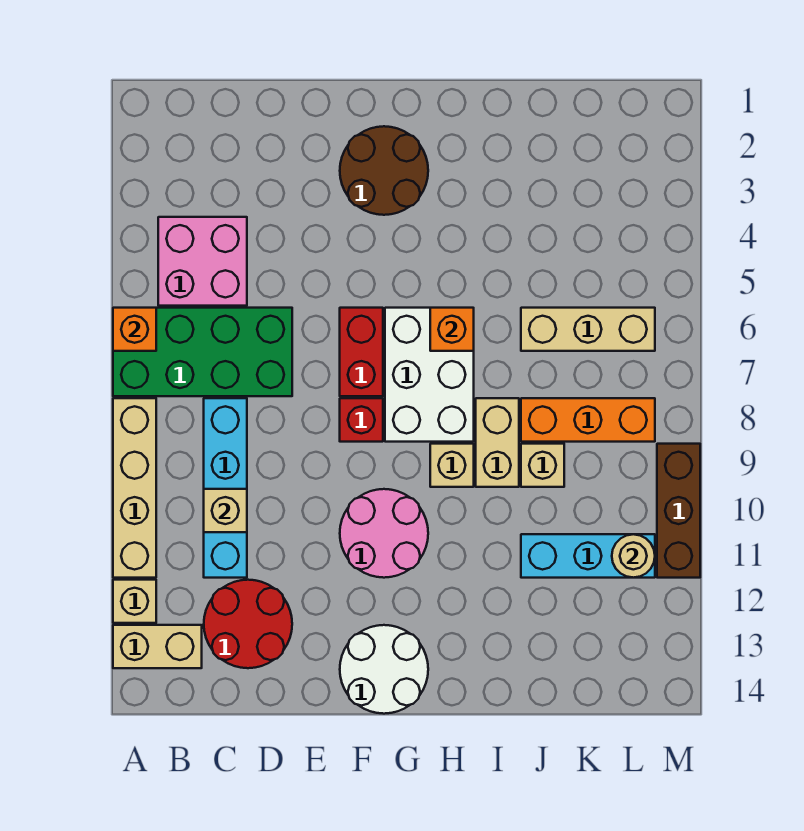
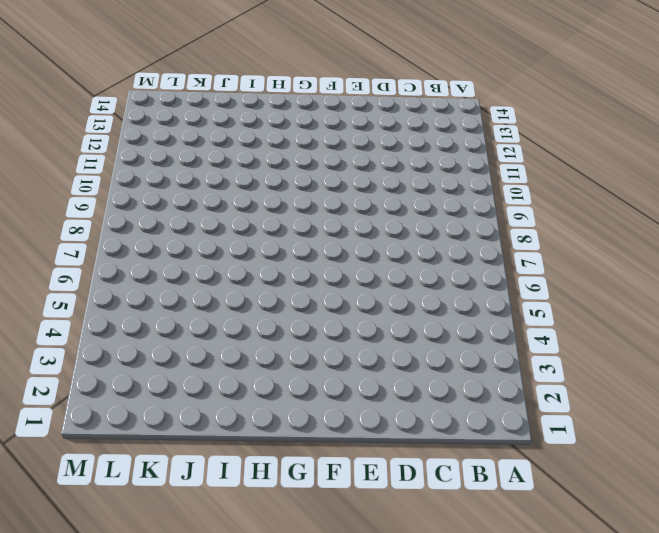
none -> green 2x4 brick [113,308,292,396]
none -> tan 1x4 brick [113,398,156,578]
none -> tan 1x1 brick [113,580,156,623]

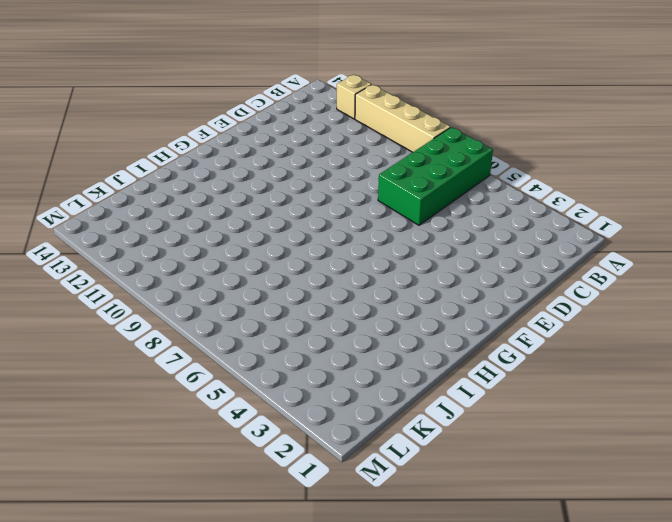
none -> tan 1x2 brick [113,625,202,668]
none -> pink 2x2 brick [158,217,247,306]
none -> cyan 1x4 brick [204,398,247,578]

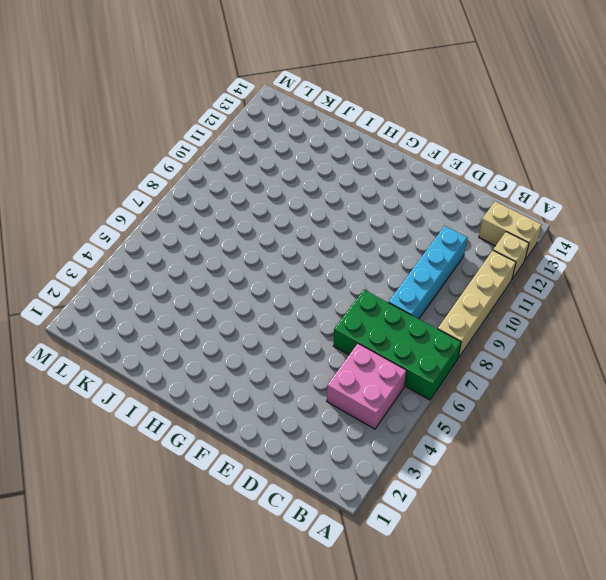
none -> red 2x2 round brick [204,580,292,668]
none -> brown 2x2 round brick [340,126,428,215]
none -> red 1x2 brick [340,308,383,396]

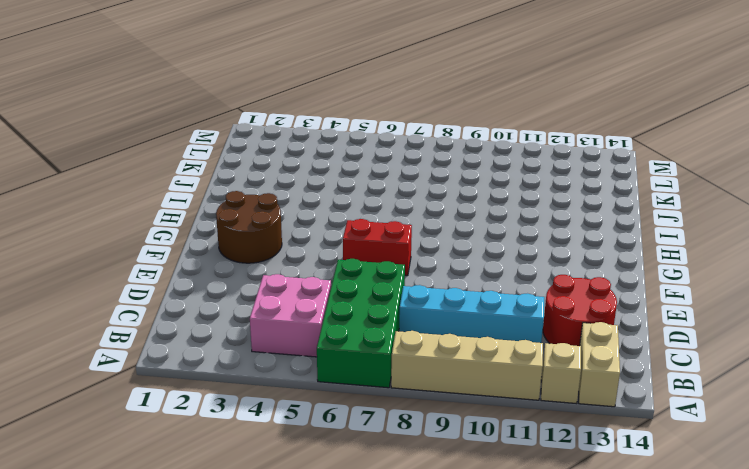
none -> red 1x1 brick [340,398,383,442]
none -> pink 2x2 round brick [340,489,428,578]
none -> white 2x2 round brick [340,625,428,714]

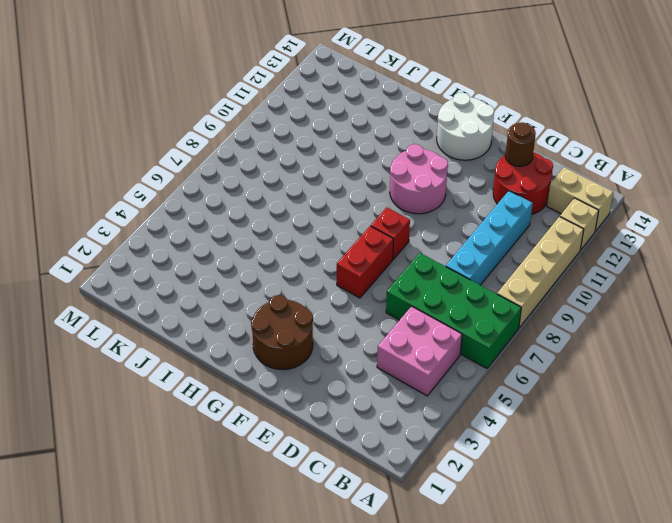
brown 1x1 round brick [505,122,536,167] -> none
none -> white 2x3 brick [385,308,474,442]
none -> tan 1x1 brick [430,444,474,487]
none -> tan 1x2 brick [476,398,519,487]

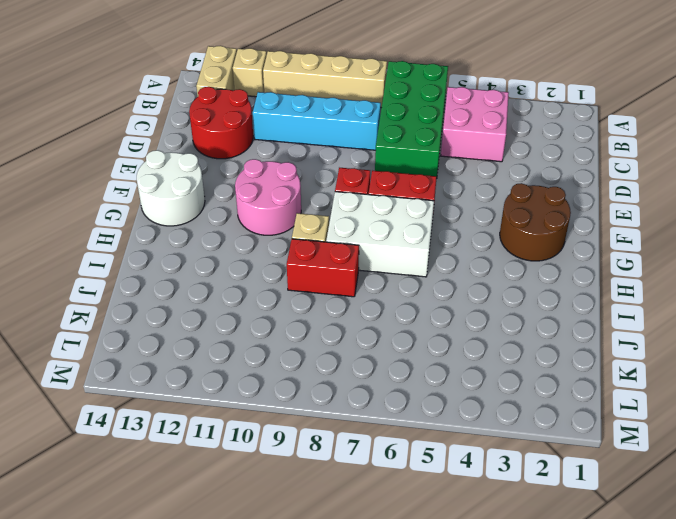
red 1x2 brick [287,239,359,297] -> tan 1x2 brick [476,398,519,487]
none -> tan 1x3 brick [521,308,655,351]
none -> orange 1x3 brick [521,398,655,442]
none -> tan 1x1 brick [521,444,564,487]

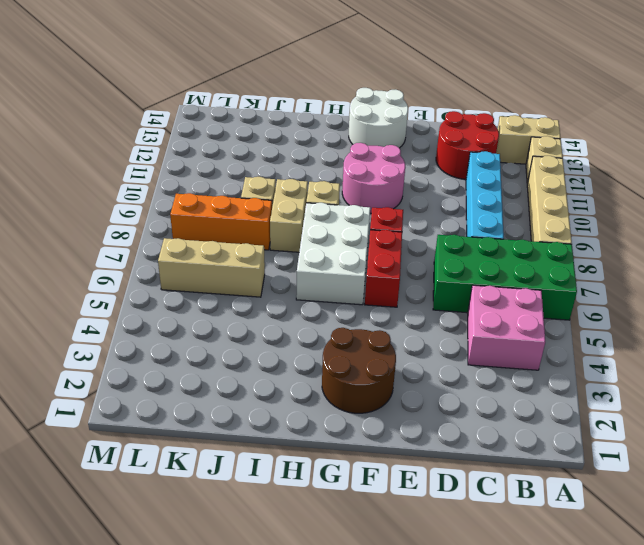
none -> cyan 1x3 brick [521,534,655,578]
none -> brown 1x3 brick [657,444,700,578]
none -> orange 1x1 brick [113,308,156,351]

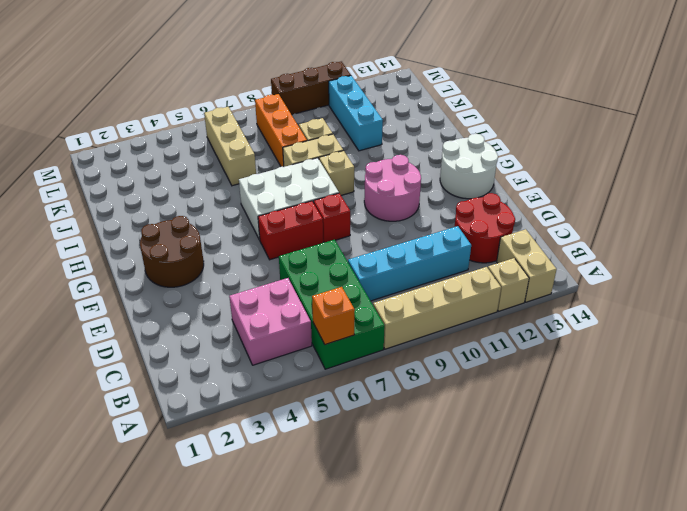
none -> tan 1x1 brick [204,489,247,532]
none -> orange 1x1 brick [430,308,474,351]
none -> tan 1x1 round brick [612,534,655,578]

